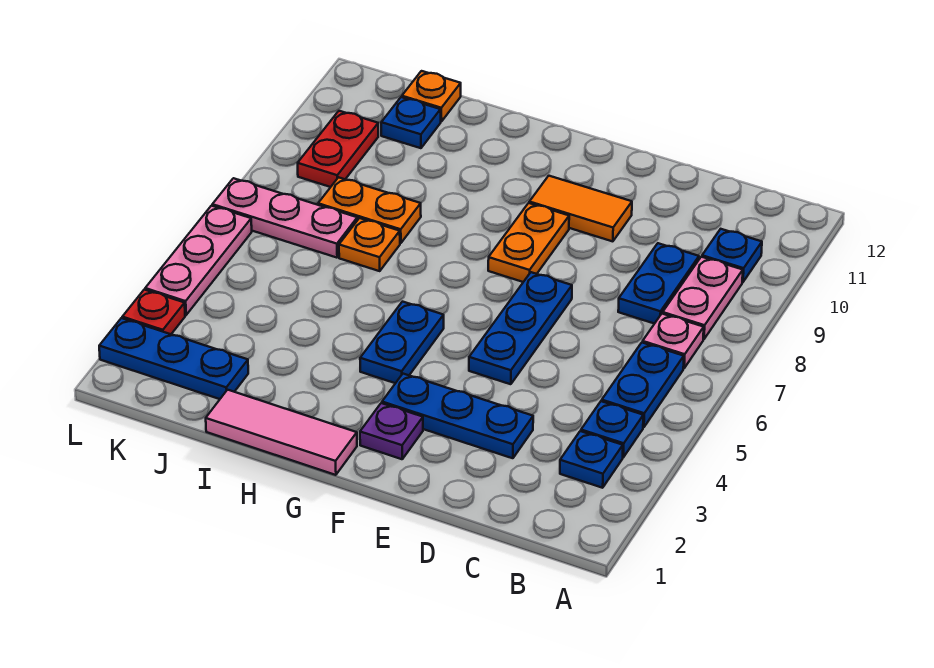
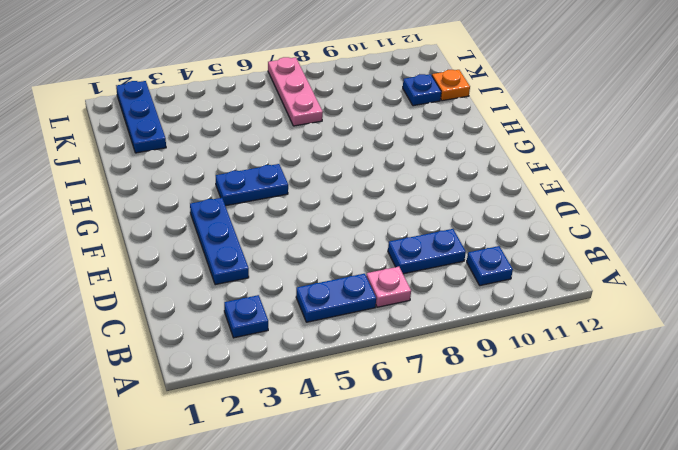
none -> blue 1x1 plate [581,401,643,457]
none -> pink 1x2 plate [663,257,743,339]
none -> blue 1x3 plate [469,272,572,384]

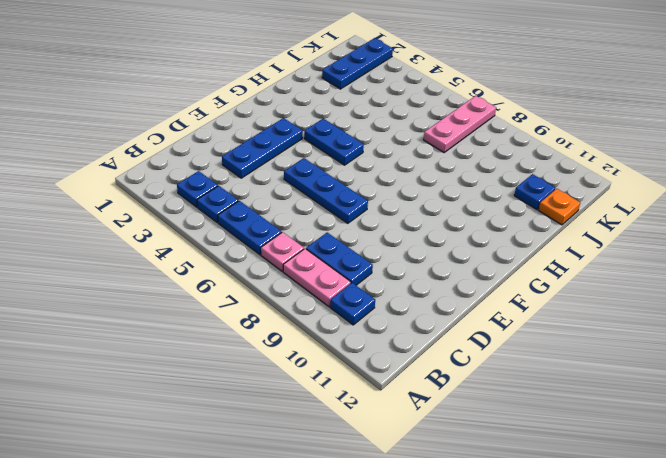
none -> orange 1x2 tile [529,176,632,241]
none -> purple 1x1 plate [360,403,423,459]
none -> orange 1x2 plate [488,203,569,282]

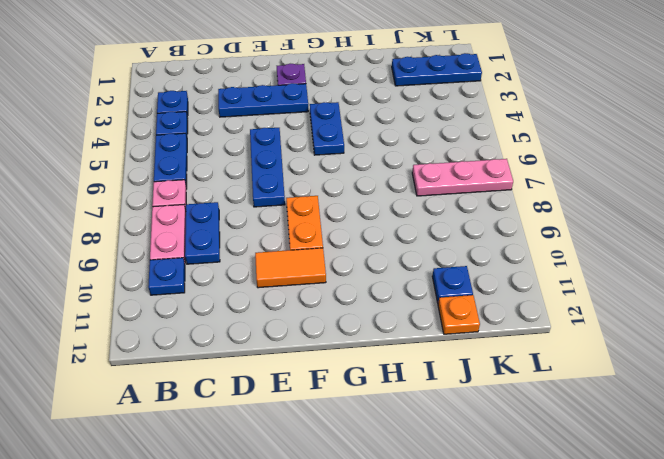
none -> pink 1x3 tile [206,390,357,475]
none -> orange 1x1 plate [339,218,400,271]
none -> orange 1x2 plate [318,177,421,243]

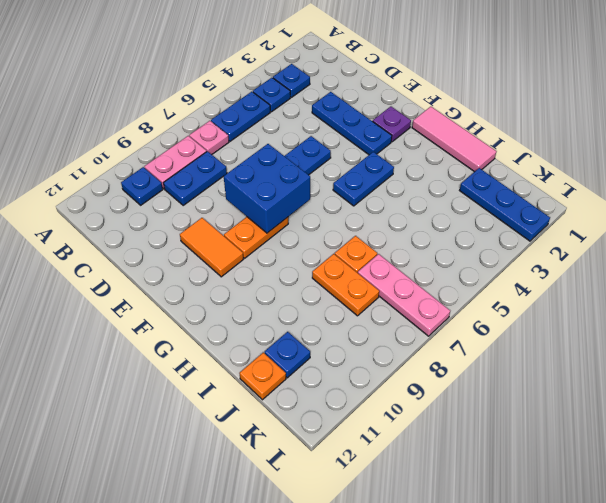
blue 2x2 brick [224,144,310,233] -> none
none -> red 1x2 plate [298,111,378,187]
none -> red 1x1 plate [122,290,185,334]
none -> pink 1x3 plate [145,206,252,315]

